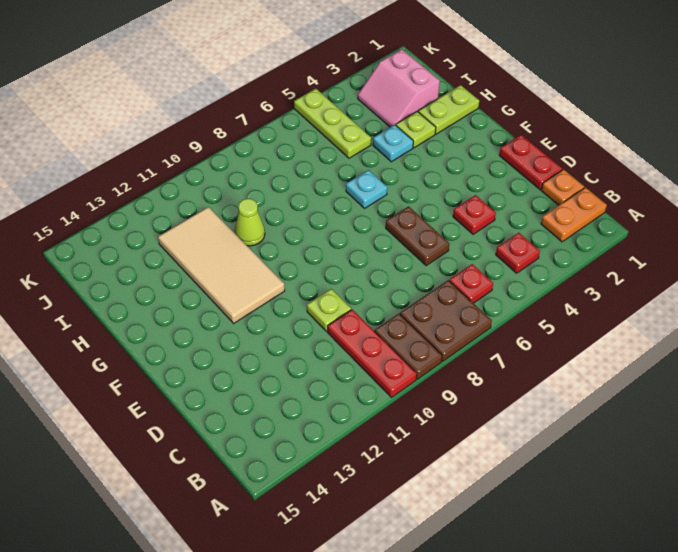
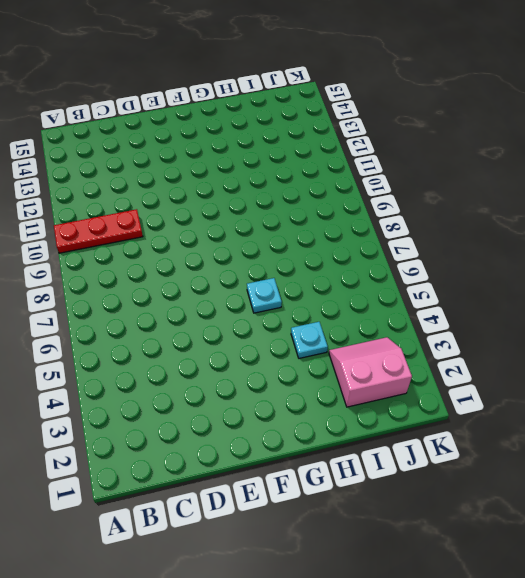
none -> brown 2x2 plate [400,280,492,361]
none -> brown 1x2 plate [375,314,442,379]
none -> orange 1x2 plate [541,188,607,242]

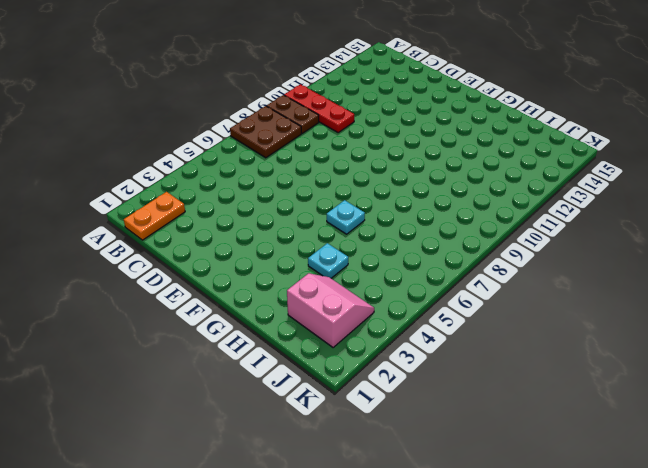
none -> red 1x1 plate [496,233,540,273]
none -> red 1x1 plate [449,264,493,303]
none -> orange 1x1 plate [541,170,584,205]

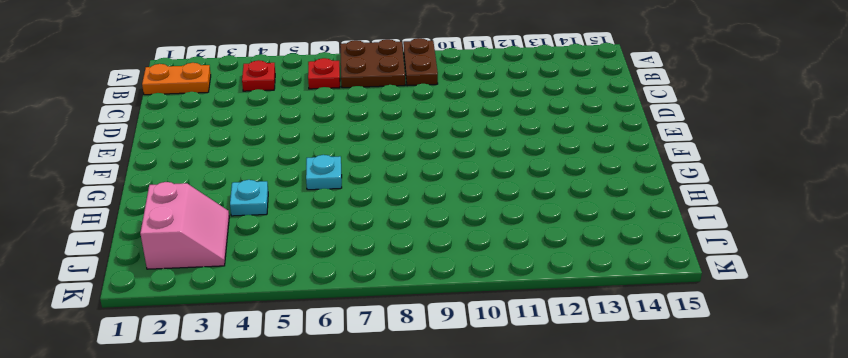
none -> red 1x3 plate [328,310,417,397]
none -> orange 1x1 plate [541,170,584,205]
none -> red 1x2 plate [499,135,562,190]

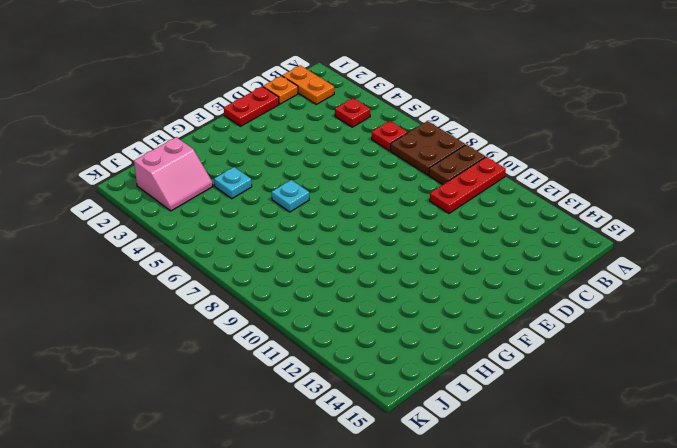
none -> red 1x1 plate [453,195,496,234]
none -> brown 1x2 plate [386,206,449,266]
none -> lime 1x1 plate [307,289,351,331]

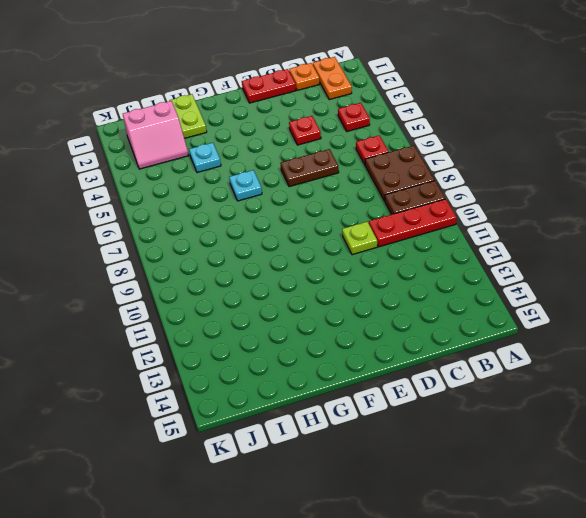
none -> tan 2x4 tile [158,207,285,323]
none -> lime 1x1 plate [396,111,436,148]
none -> lime 1x1 cone [235,199,265,246]

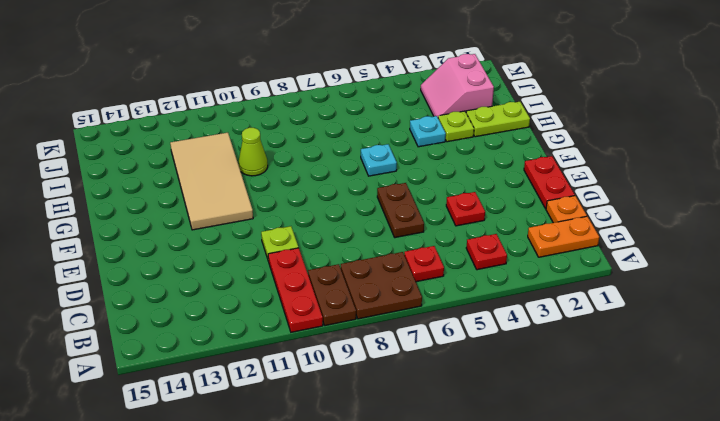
none -> lime 1x3 plate [294,89,371,158]

